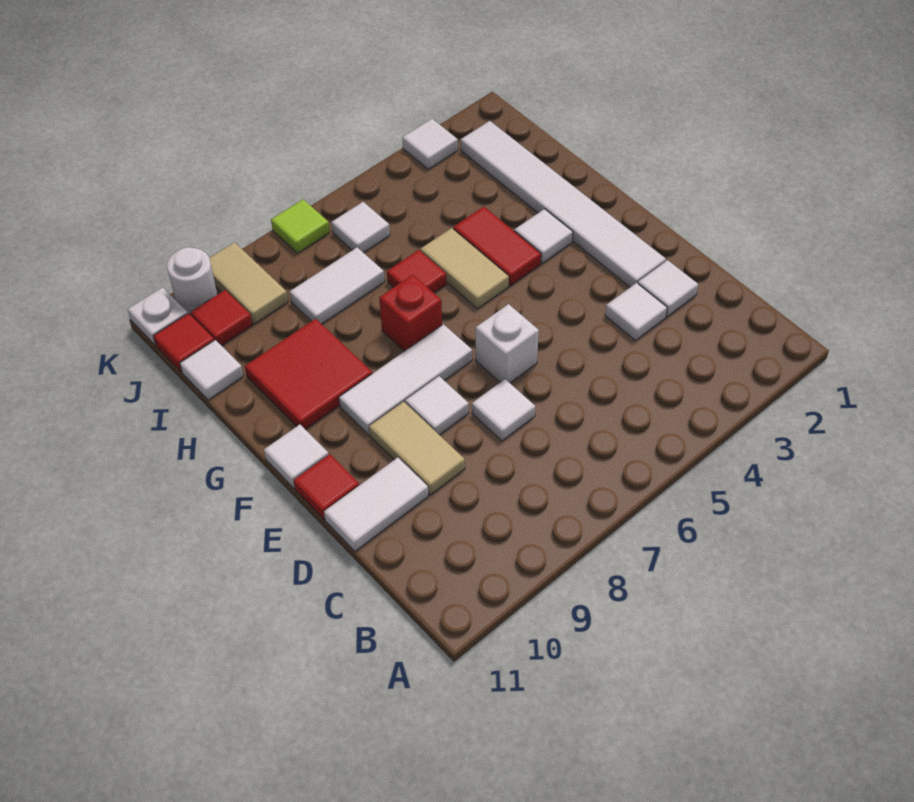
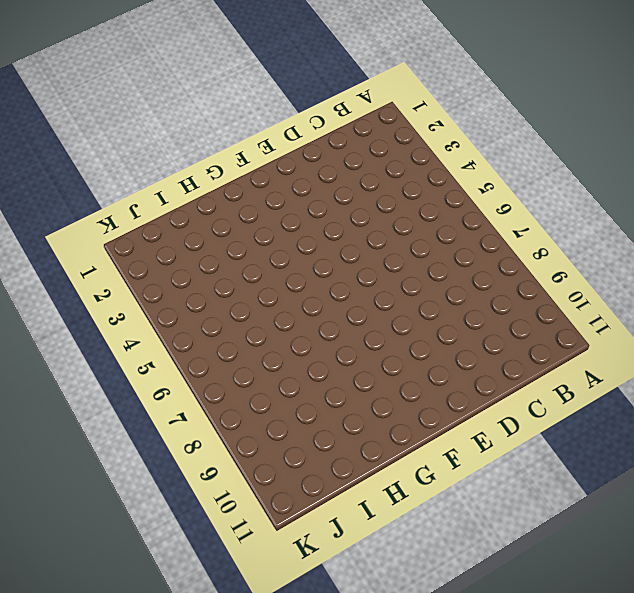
none -> white 1x1 tile [638,260,698,317]
none -> white 1x1 tile [605,283,667,341]
none -> white 1x1 tile [472,379,536,441]

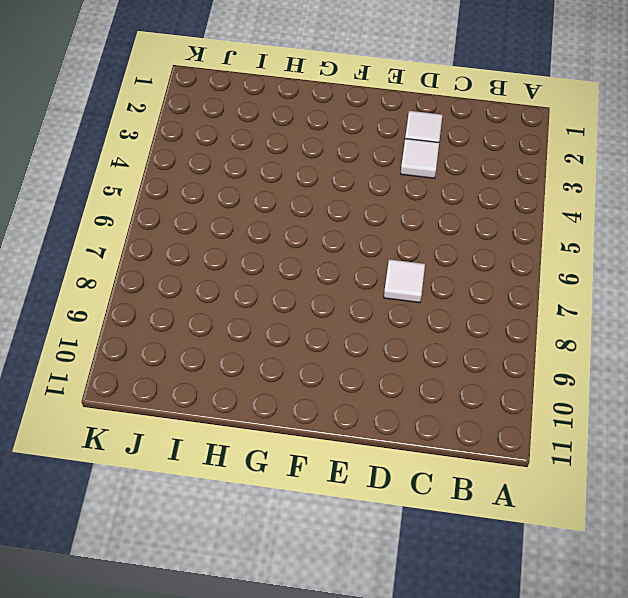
none -> tan 1x2 tile [369,402,465,495]
none -> white 1x2 tile [324,458,429,551]
none -> white 1x6 tile [461,121,666,287]

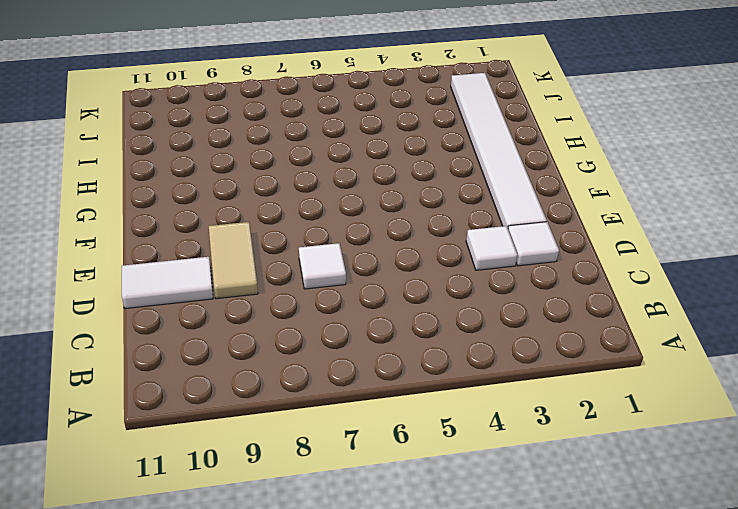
none -> white 1x1 brick [475,304,539,383]
none -> white 1x1 tile [405,376,469,435]
none -> red 1x1 tile [293,454,359,519]

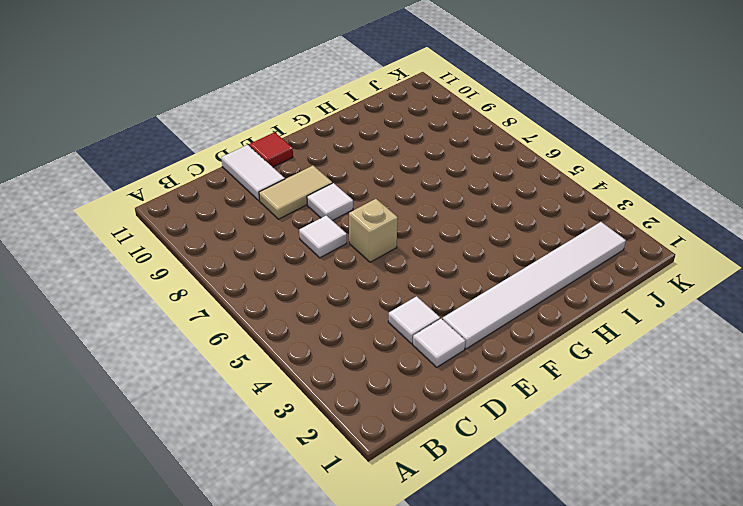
tan 1x1 brick [349,199,398,262] -> white 1x1 brick [475,304,539,383]
none -> white 1x3 tile [339,324,472,435]
none -> white 1x1 tile [264,425,329,488]
none -> white 1x1 tile [514,209,573,263]

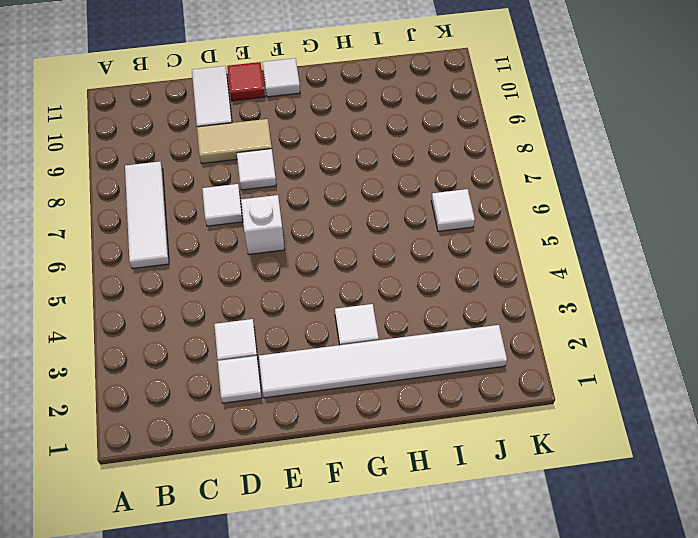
white 1x3 tile [125,162,169,269] -> white 1x3 tile moved to [339,324,472,435]
none -> red 1x2 tile [453,207,541,286]
none -> tan 1x2 tile [420,228,509,309]
none -> red 1x1 brick [379,275,442,351]

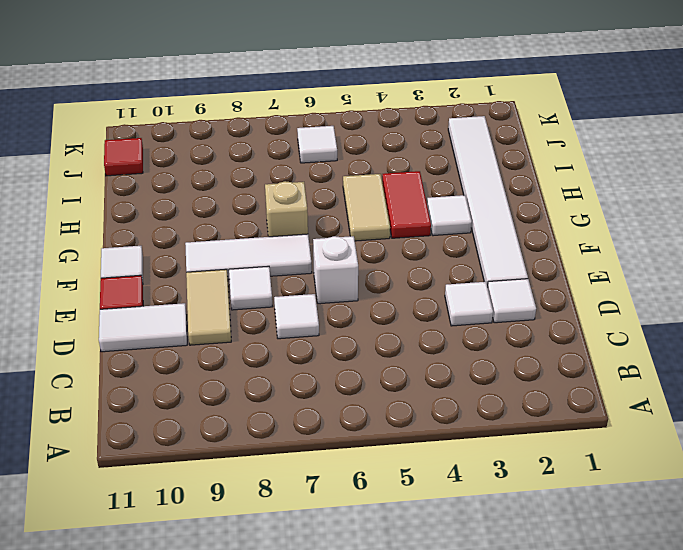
tan 1x1 brick [265,181,308,237] -> red 1x1 brick [379,275,442,351]
none -> red 2x2 tile [245,319,372,430]
none -> red 1x1 tile [387,250,447,293]
none -> white 1x2 tile [290,247,385,324]

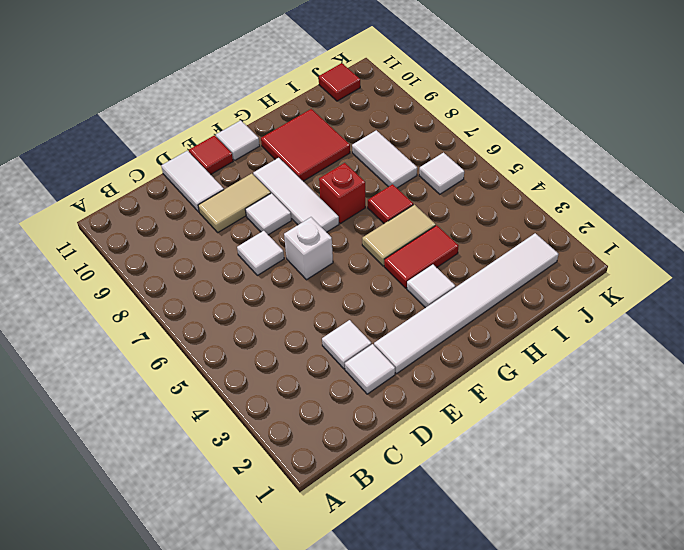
none -> white 1x1 tile [180,340,244,400]
none -> tan 1x2 tile [209,242,288,324]
none -> red 1x1 tile [191,290,253,346]

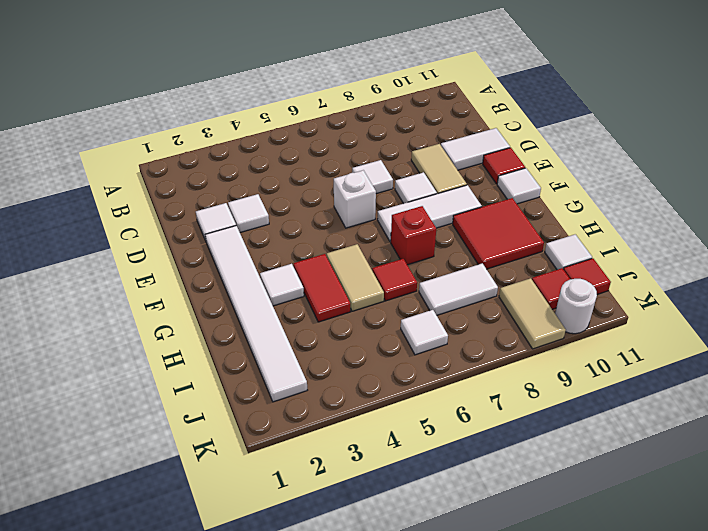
none -> white 1x1 tile [402,119,458,169]
none -> lime 1x1 tile [271,199,330,253]
none -> white 1x1 plate [128,287,188,345]

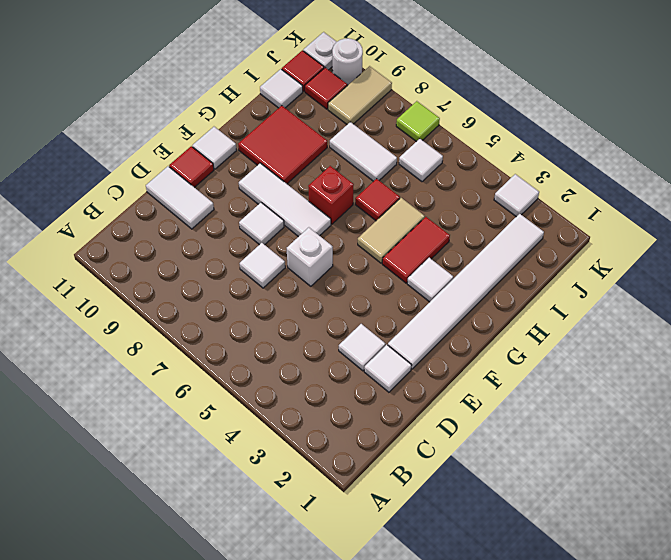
none -> tan 1x2 tile [369,402,465,495]

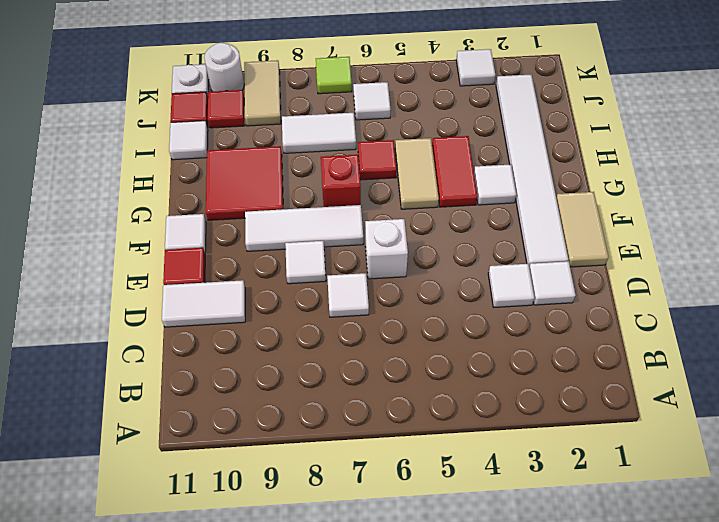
tan 1x2 tile [556,192,609,267] -> tan 1x2 tile moved to [369,402,465,495]

